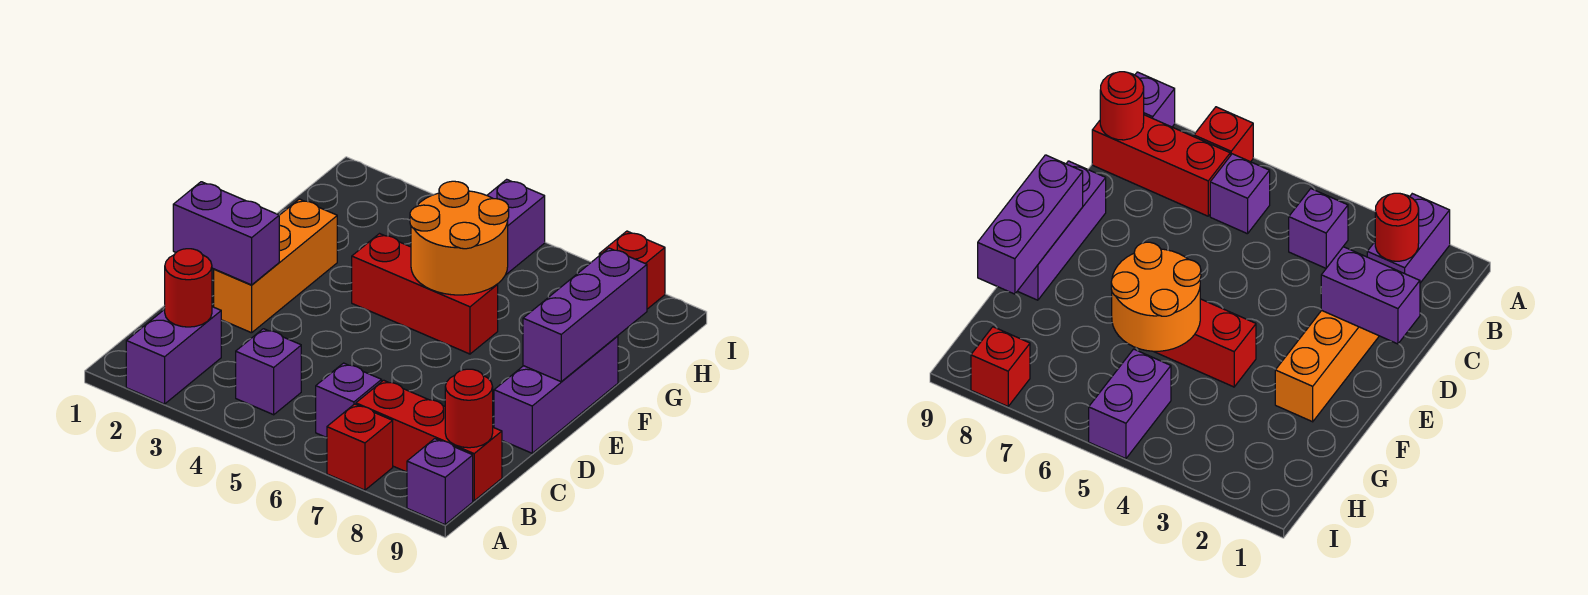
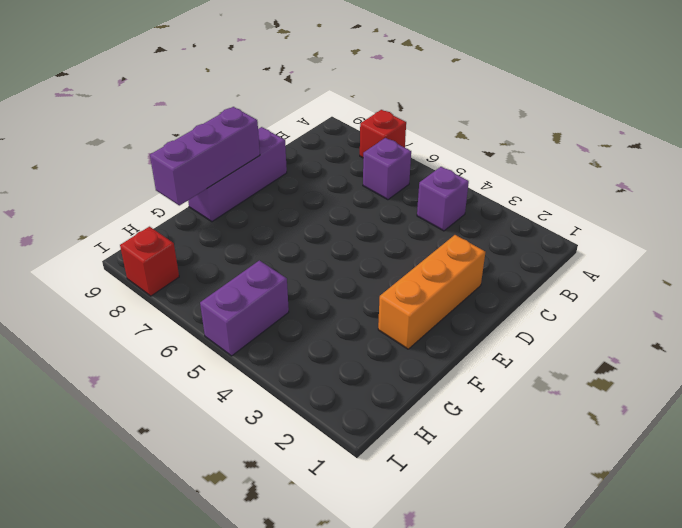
none -> purple 1x2 brick [126,307,221,404]
none -> purple 1x1 brick [407,439,473,525]
none -> red 1x3 brick [356,380,502,501]

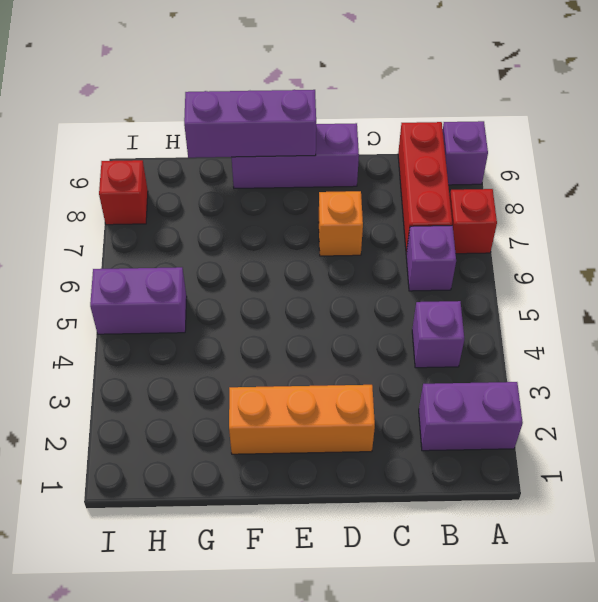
orange 1x1 brick [318,191,363,256] -> none
none -> red 1x3 brick [352,234,498,354]
none -> red 1x1 round brick [165,249,212,327]
none -> red 1x1 round brick [445,369,493,448]

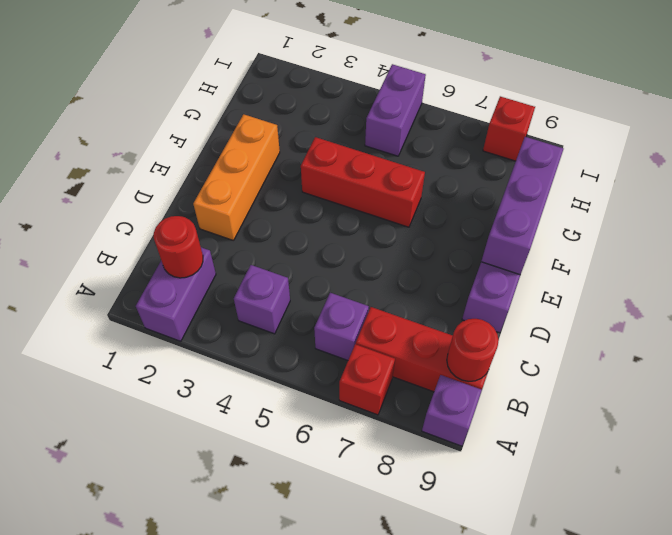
none -> purple 1x2 brick [173,182,279,285]
none -> orange 2x2 round brick [410,181,509,295]

